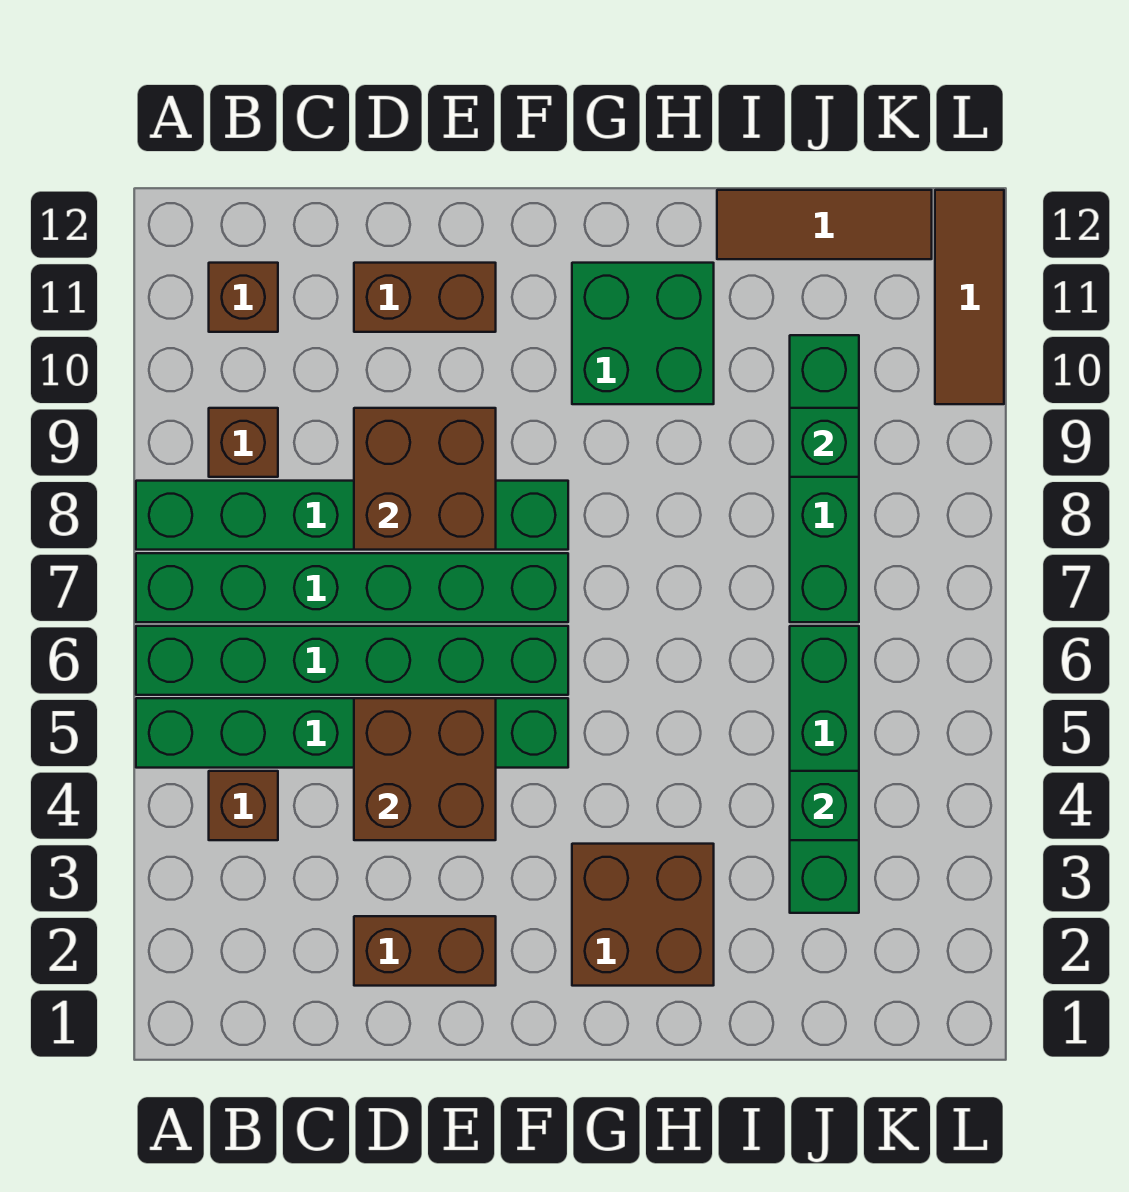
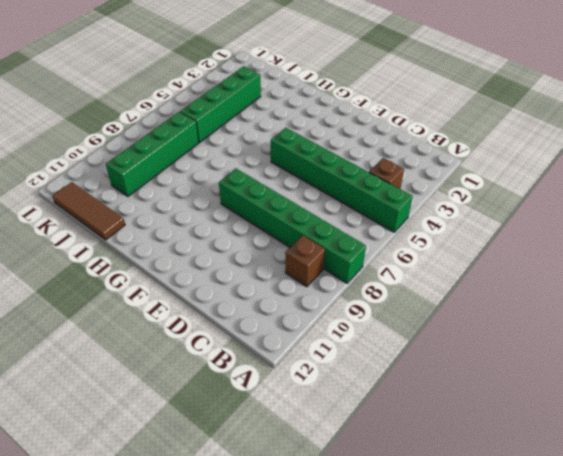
none -> green 1x6 brick [136,626,568,695]
none -> green 1x6 brick [136,553,568,622]
none -> brown 1x1 brick [209,263,278,332]

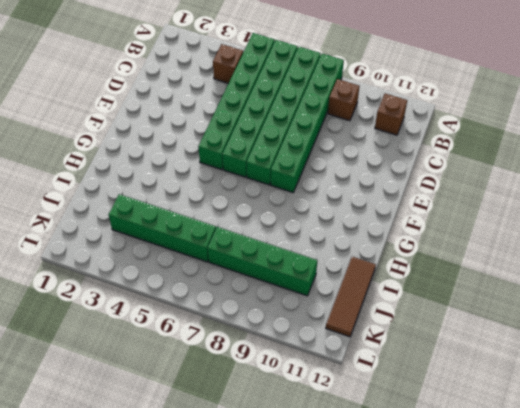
none -> brown 1x2 brick [354,916,496,986]
none -> brown 1x2 brick [354,263,496,332]
none -> brown 2x2 brick [572,844,714,986]

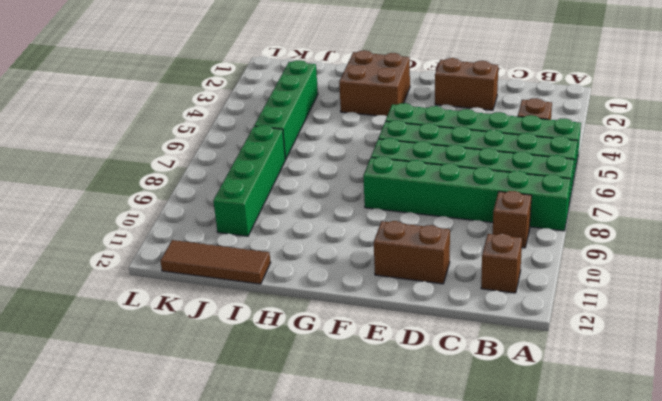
none -> green 2x2 brick [572,263,714,404]
none -> brown 1x3 tile [935,190,1004,404]
none -> brown 2x2 brick [354,698,496,840]

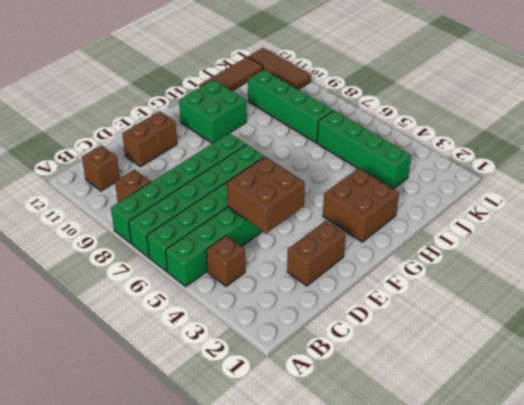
none -> brown 2x2 brick [354,408,496,550]
none -> green 1x1 brick [790,771,859,840]
none -> green 1x1 brick [790,408,859,477]

